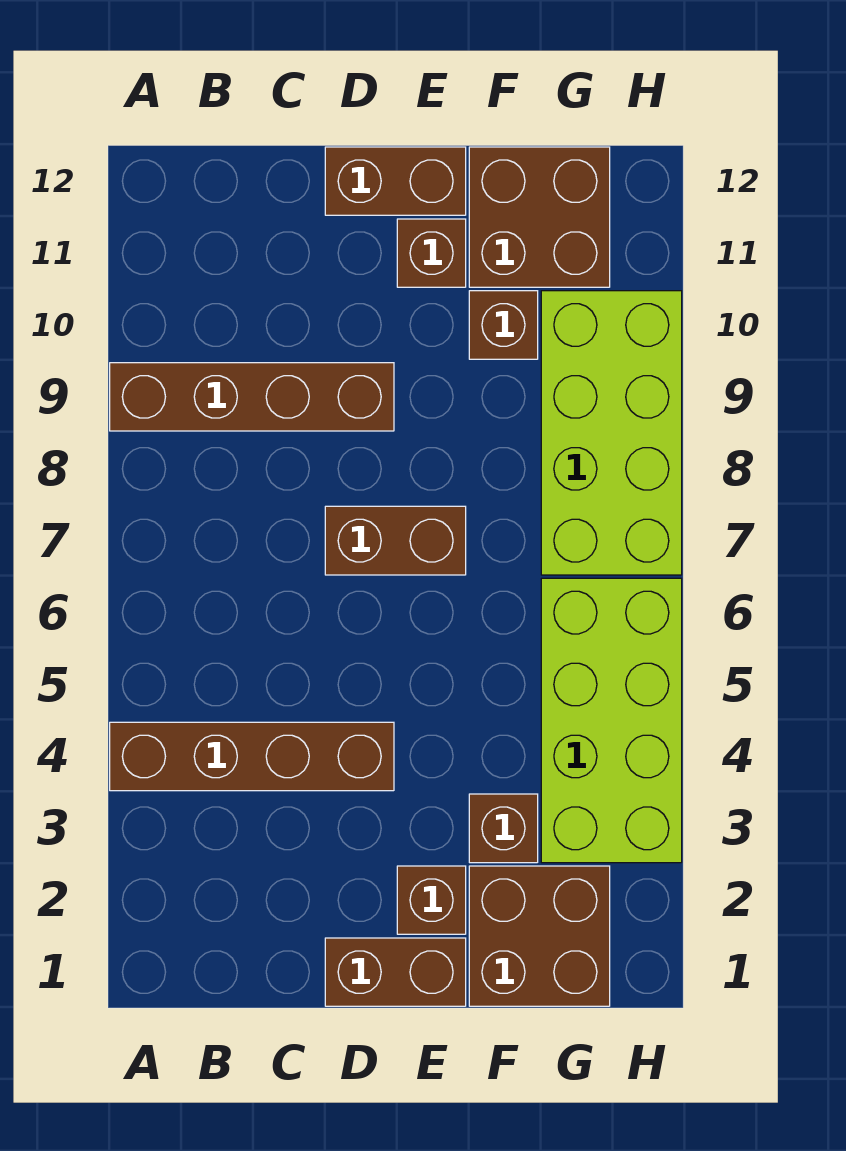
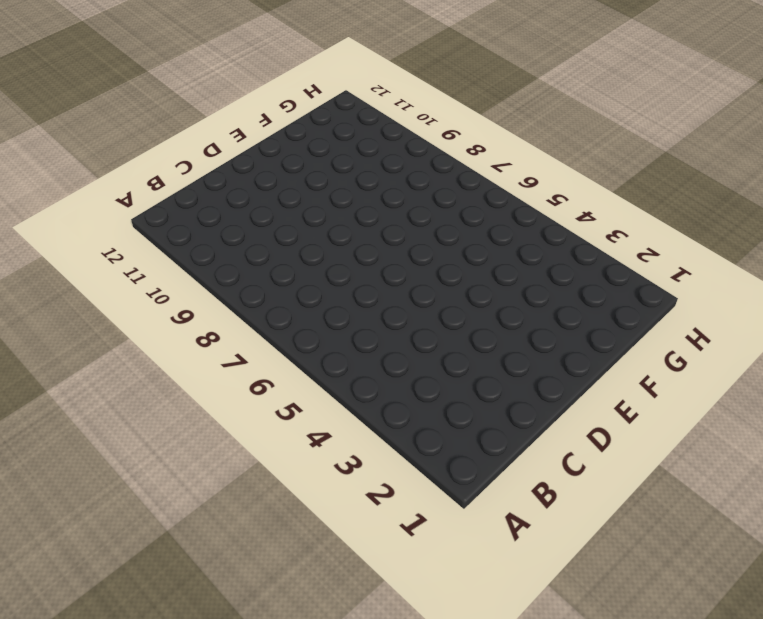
none -> brown 1x4 brick [110,722,394,791]
none -> brown 1x4 brick [110,363,394,431]
none -> brown 1x2 brick [325,938,466,1006]

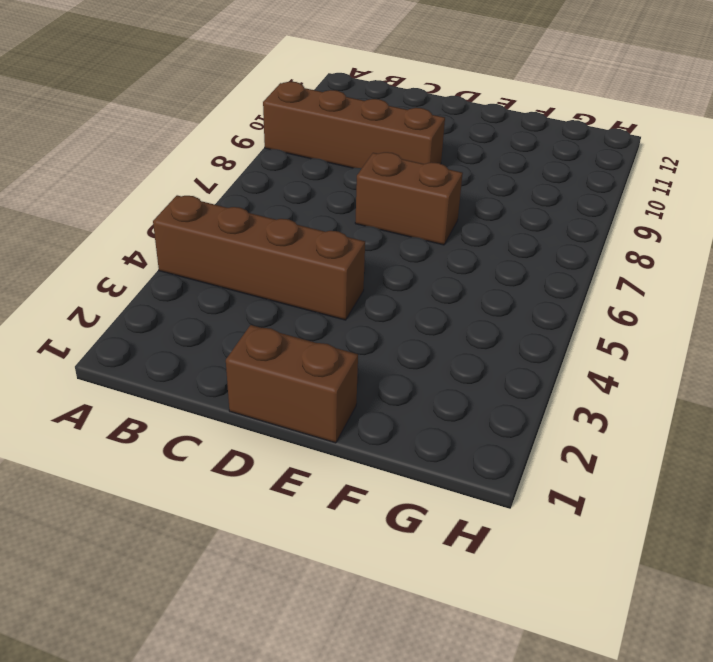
none -> brown 1x2 brick [325,147,466,215]
none -> brown 1x1 brick [397,866,466,934]
none -> brown 1x1 brick [397,219,466,287]

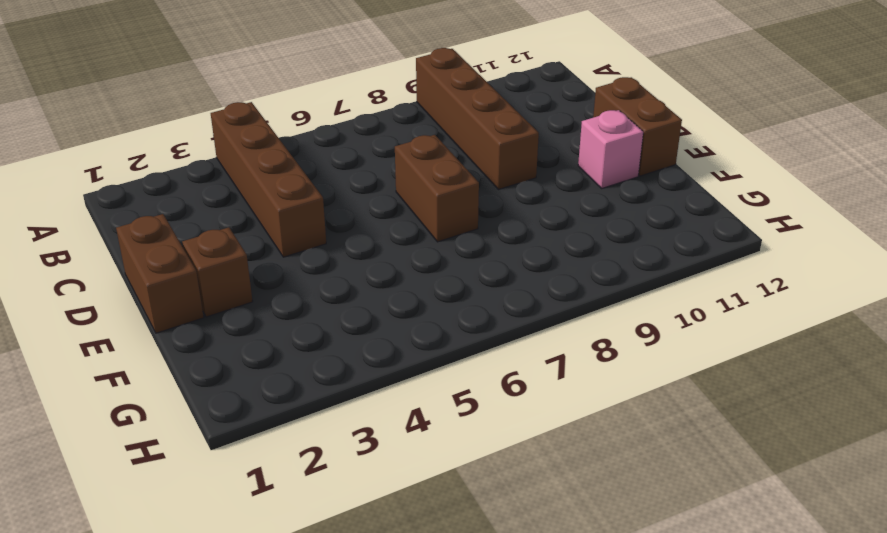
pink 1x1 brick [578,110,643,188] -> brown 1x1 brick [397,219,466,287]
none -> brown 2x2 brick [469,866,610,1006]
none -> brown 1x1 brick [469,794,538,863]
none -> brown 1x1 brick [469,291,538,359]

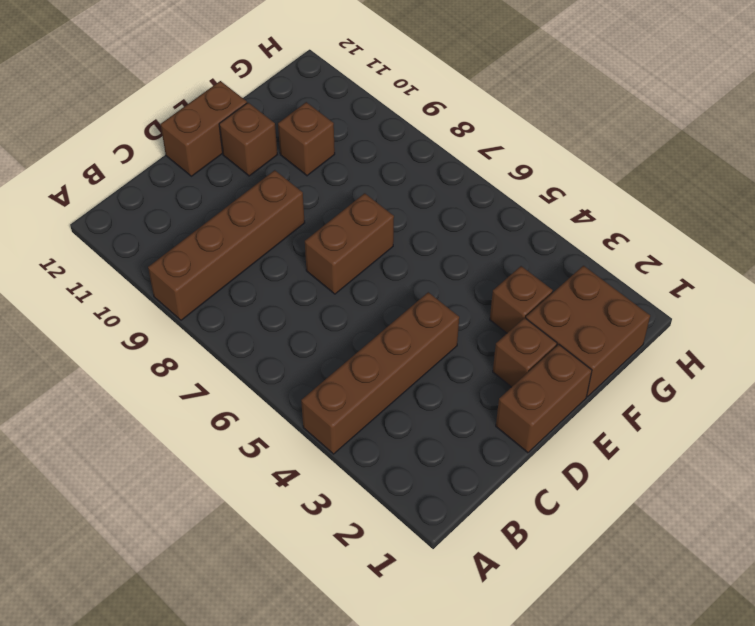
none -> brown 2x2 brick [469,147,610,287]
none -> lime 2x4 brick [541,578,682,863]
none -> lime 2x4 brick [541,291,682,575]

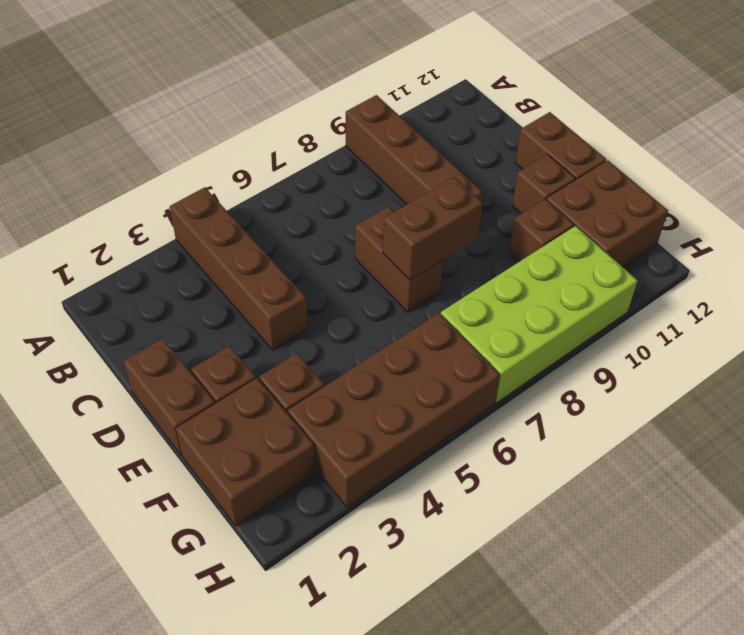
brown 1x2 brick [383,177,483,280] -> none
brown 2x4 brick [288,313,500,507] -> lime 2x4 brick [541,578,682,863]

